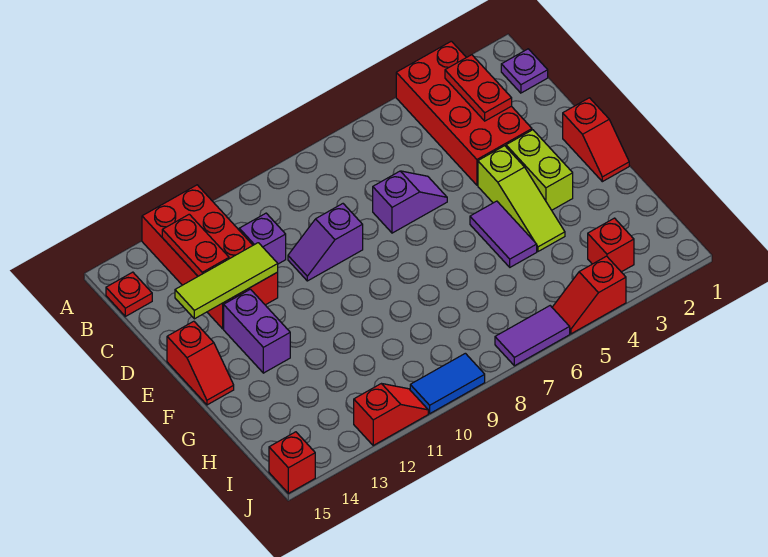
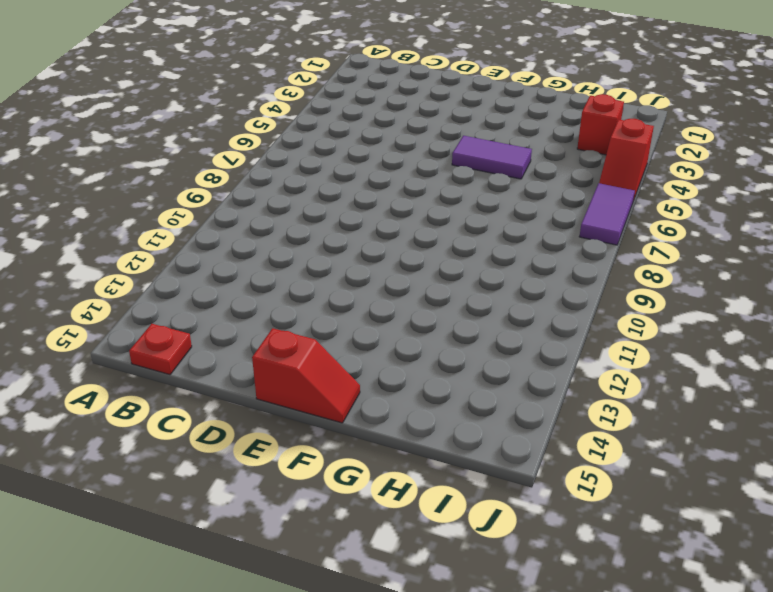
none -> red 2x4 brick [396,41,532,185]
none -> red 2x4 brick [142,185,278,329]
none -> purple 1x1 plate [501,49,548,93]

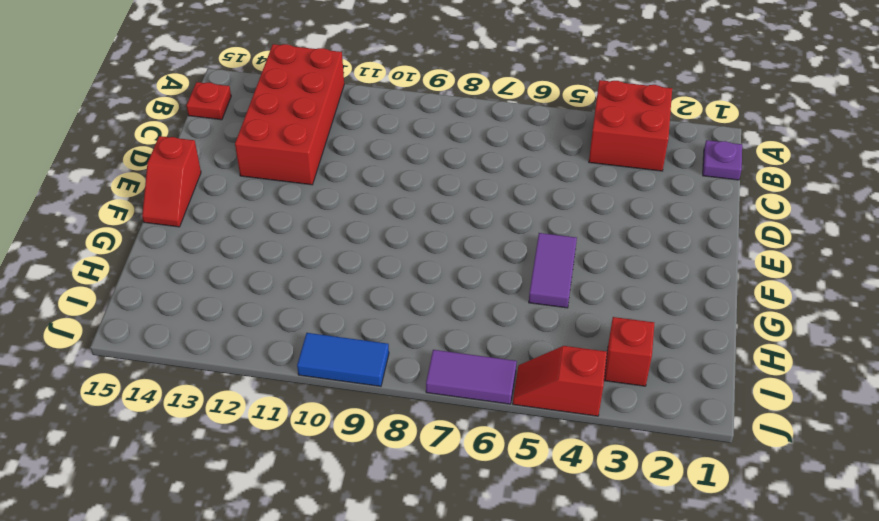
red 2x2 brick [589,80,672,171] -> red 2x4 brick [396,41,532,185]
none -> purple 1x1 brick [239,213,286,264]
none -> purple 1x2 slope [373,171,447,233]
none -> purple 1x2 slope [288,204,363,281]

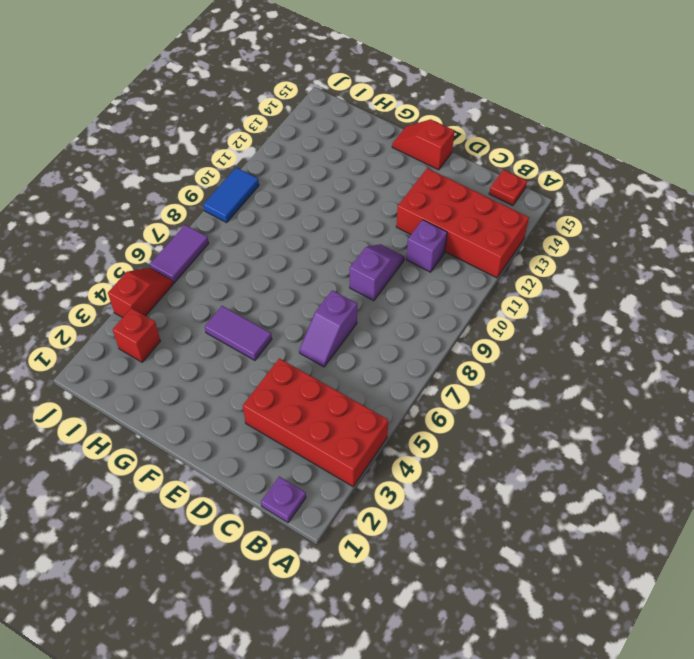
none -> red 1x2 slope [563,98,629,182]
none -> lime 1x2 brick [506,130,573,210]
none -> lime 1x3 slope [478,146,565,251]

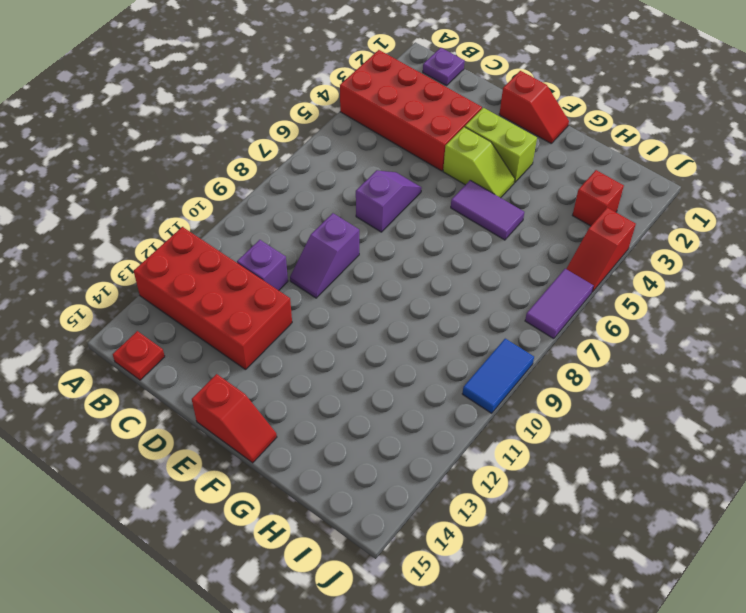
lime 1x2 slope [443,127,515,198] -> lime 1x3 slope [478,146,565,251]
none -> purple 1x2 brick [224,289,290,373]
none -> red 1x2 slope [354,384,428,445]
none -> red 1x1 brick [269,432,315,493]

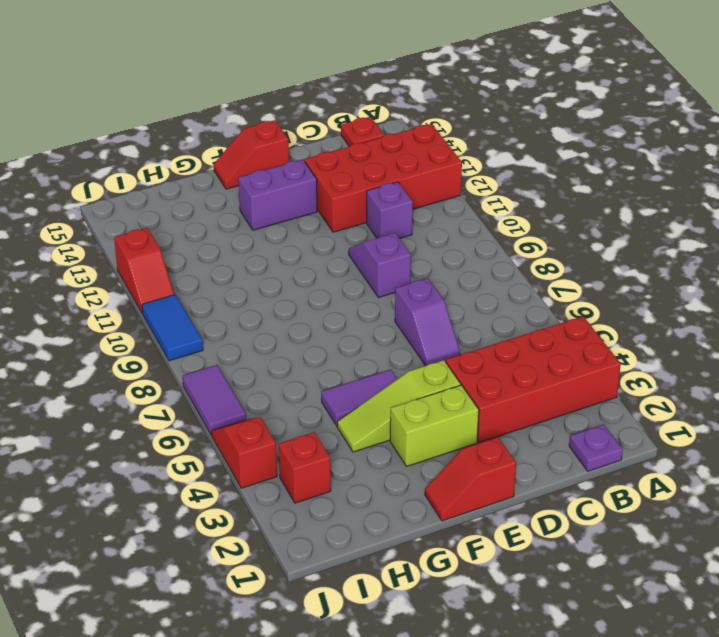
none -> red 1x1 brick [269,432,315,493]
none -> red 1x2 plate [445,55,512,121]
none -> red 1x2 plate [162,214,229,276]

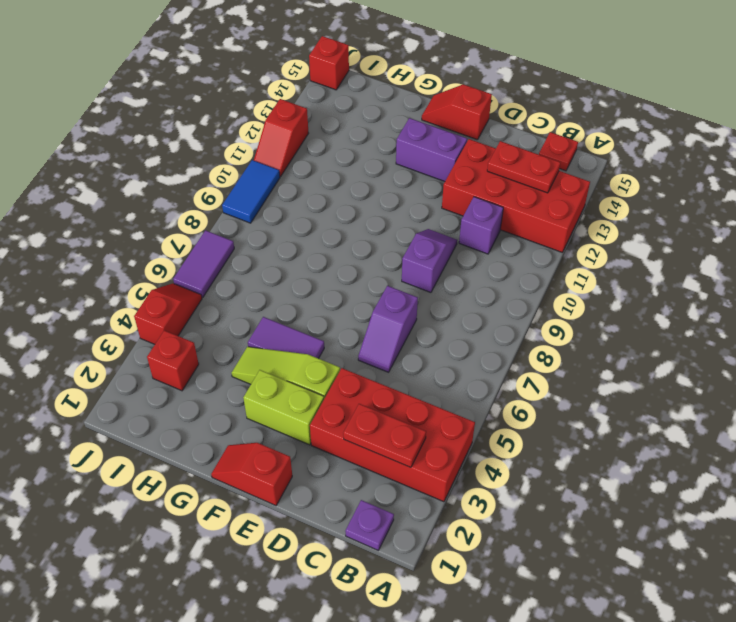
none -> lime 1x3 tile [175,243,278,319]

